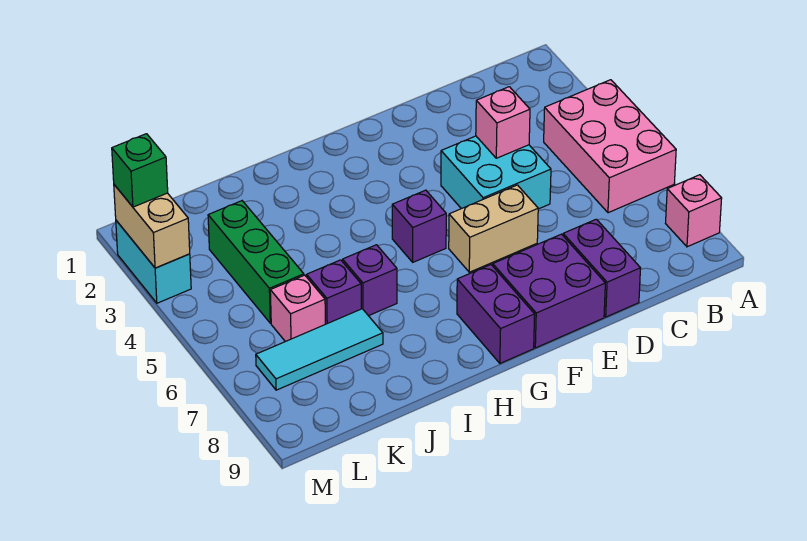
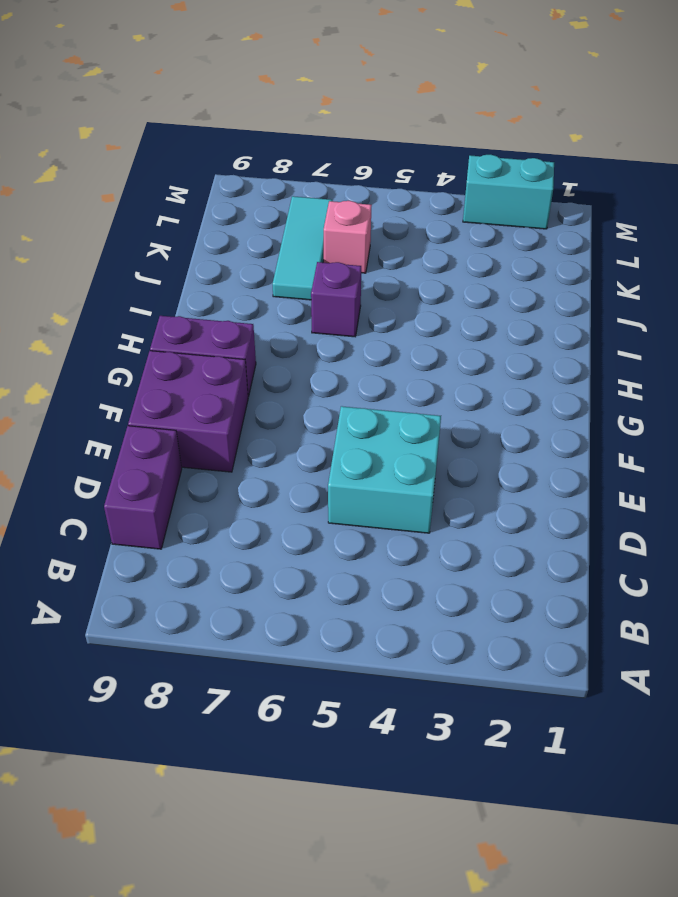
purple 1x2 brick [104,426,182,549] -> purple 1x2 brick turned to [563,219,641,317]
none -> pink 2x3 brick [544,80,676,213]
none -> pink 1x1 brick [666,175,722,247]
none -> tan 1x2 brick [449,185,538,272]

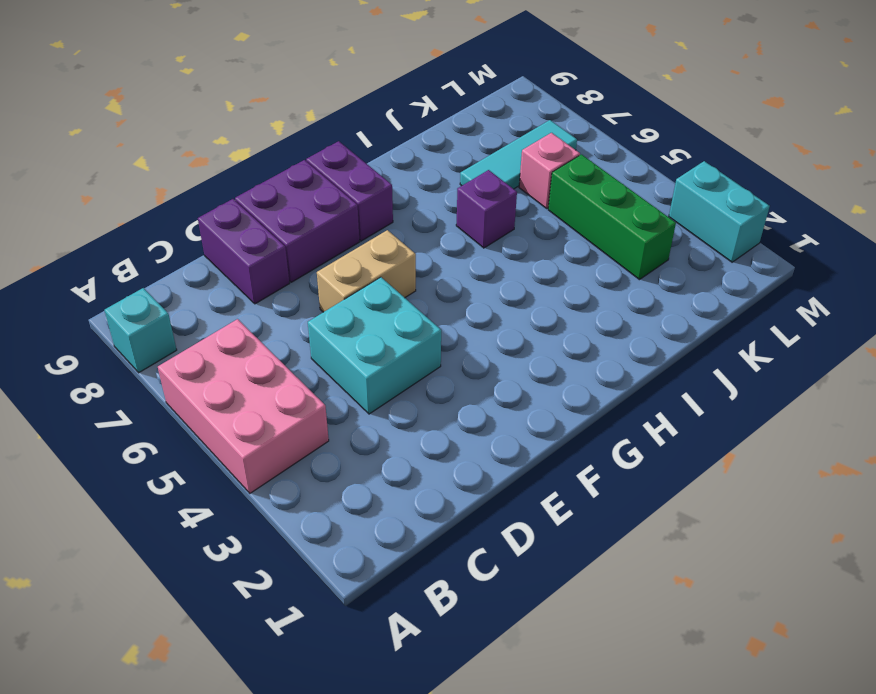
cyan 1x1 brick [104,288,177,373] -> pink 1x1 brick [666,175,722,247]
none -> purple 1x1 brick [392,190,446,262]
none -> purple 1x1 brick [307,260,361,324]
none -> pink 1x1 brick [476,87,530,158]

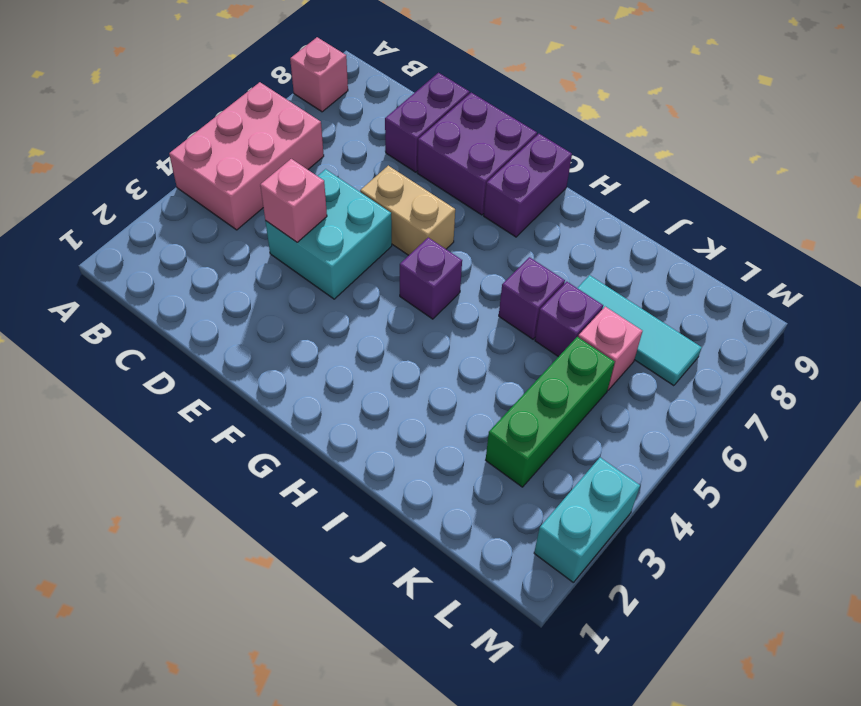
none -> tan 1x2 brick [114,185,190,268]
none -> green 1x1 brick [112,134,168,207]

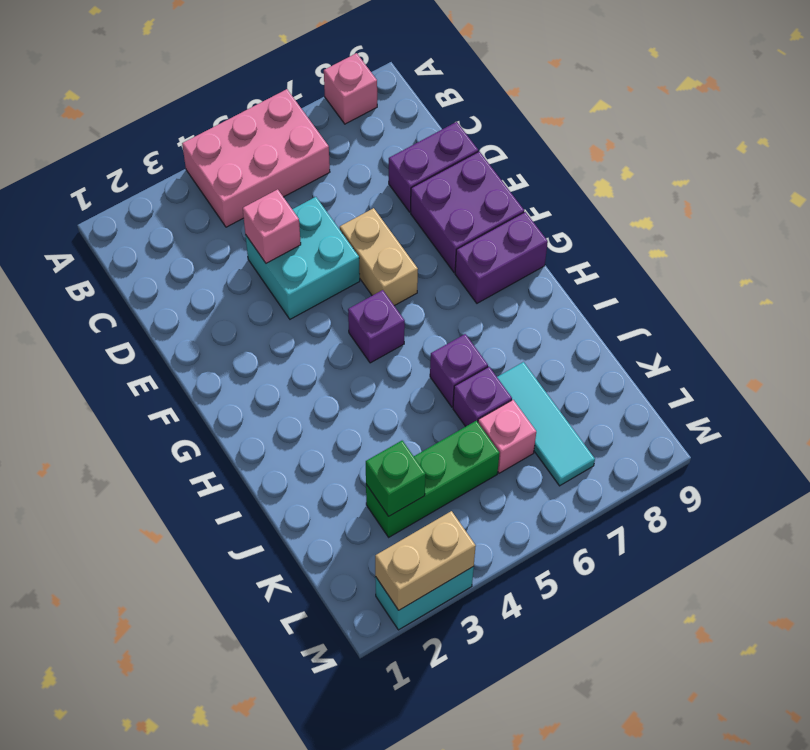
green 1x1 brick [366,441,426,516] -> green 1x1 brick moved to [112,134,168,207]

